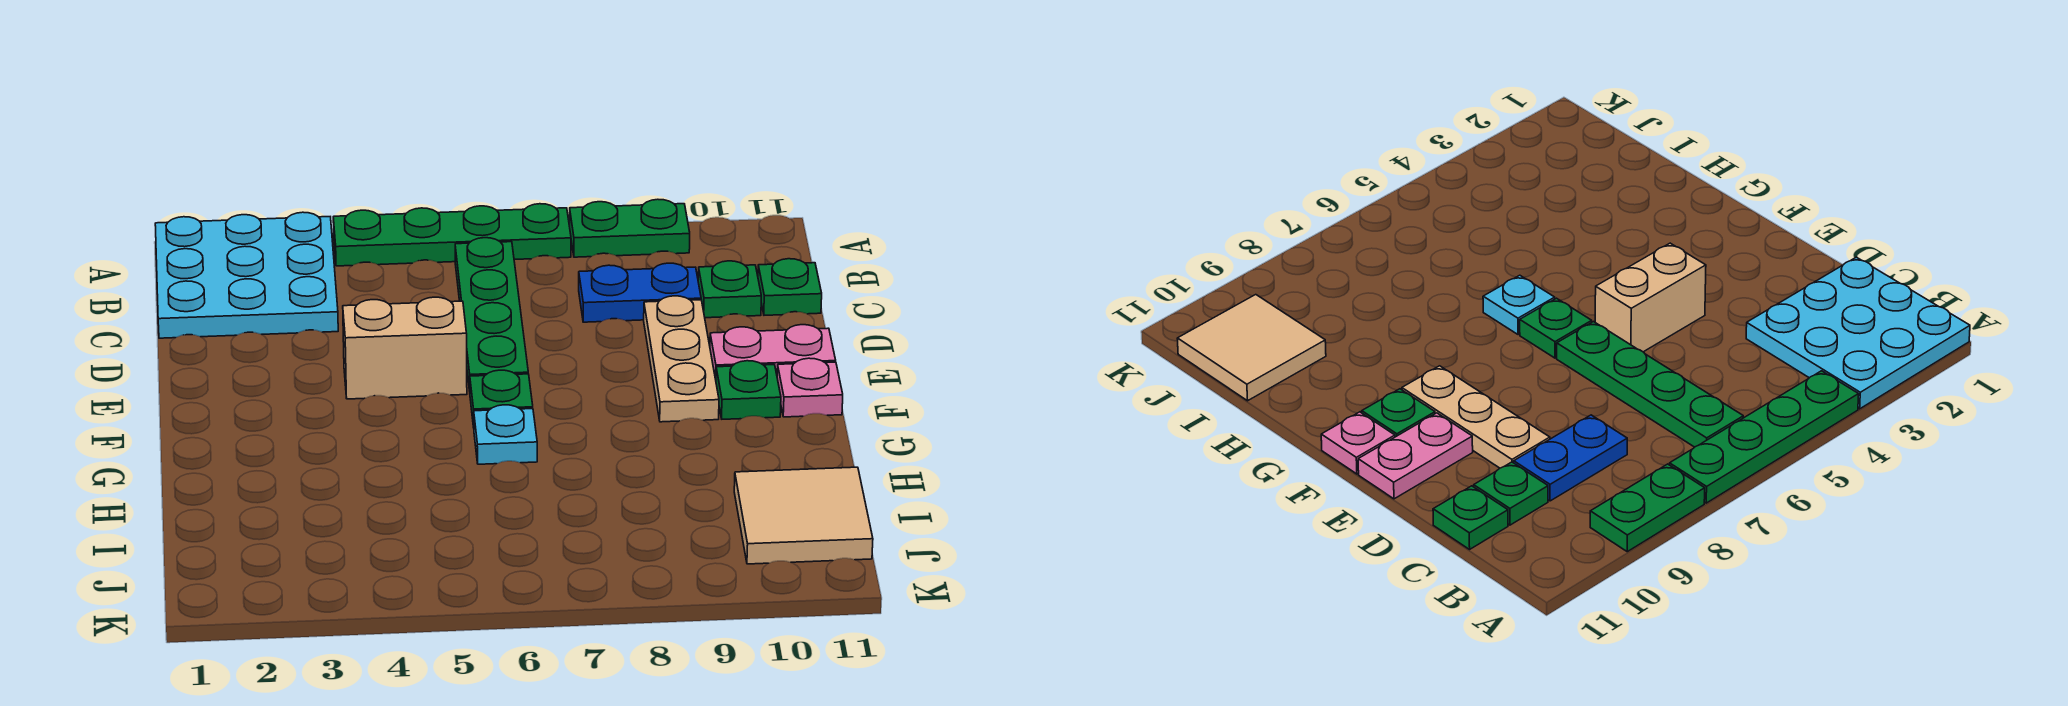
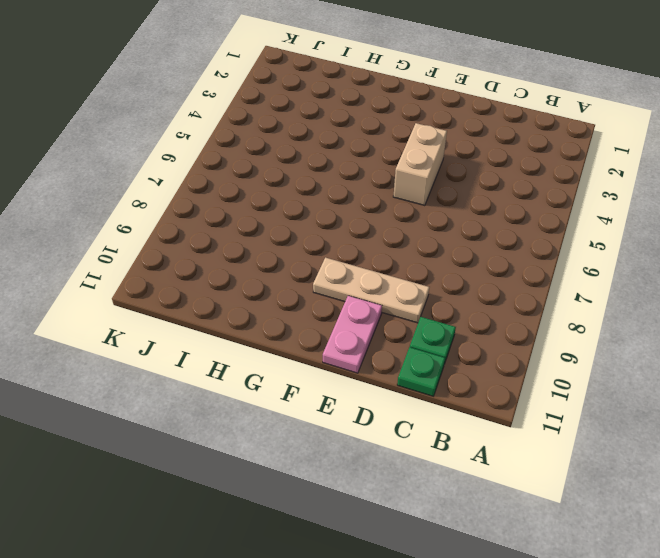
none -> cyan 3x3 plate [155,212,338,338]
none -> green 1x4 plate [333,204,571,266]
none -> green 1x2 plate [570,199,690,257]

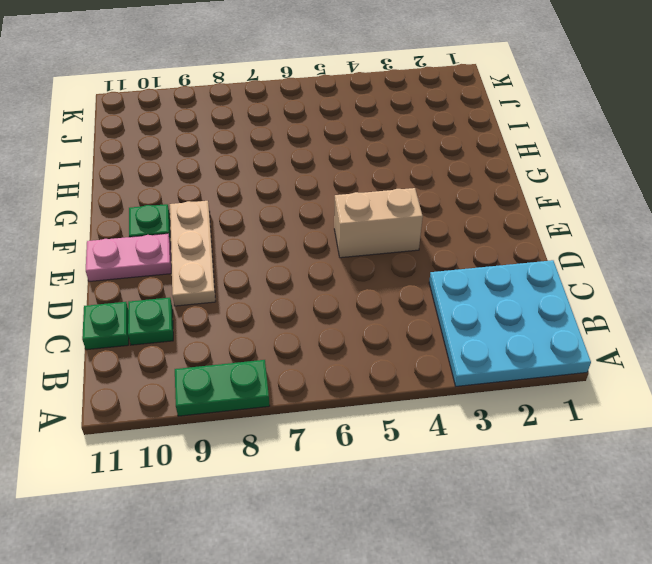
none -> green 1x4 plate [333,204,571,266]
none -> green 1x4 plate [455,238,528,391]
none -> blue 1x2 plate [579,263,701,322]

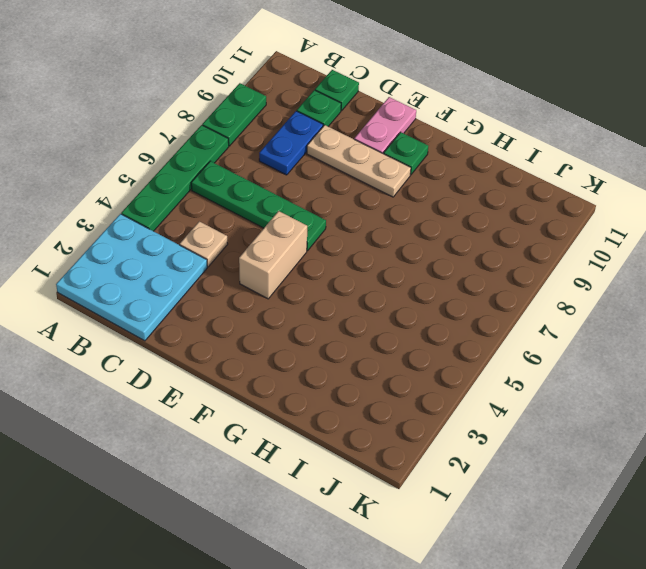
tan 1x1 plate [180,221,228,267] -> none
none -> green 1x1 plate [470,370,533,427]
none -> pink 1x1 plate [777,358,843,417]
none -> cyan 1x1 plate [474,405,537,464]

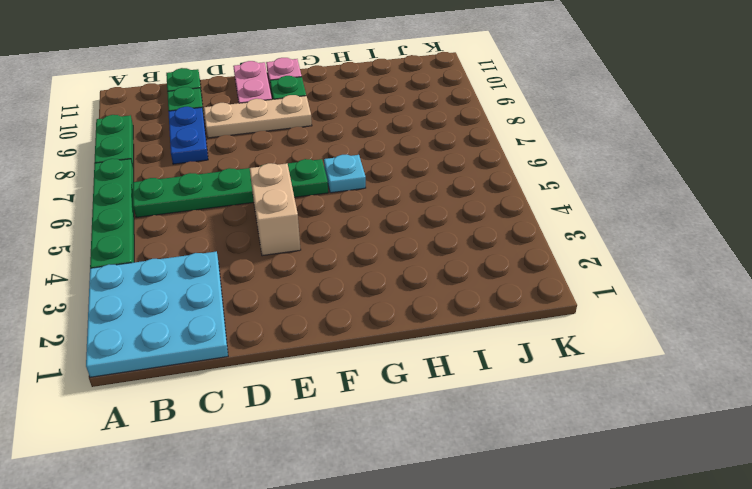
none -> tan 2x2 tile [734,467,873,564]

